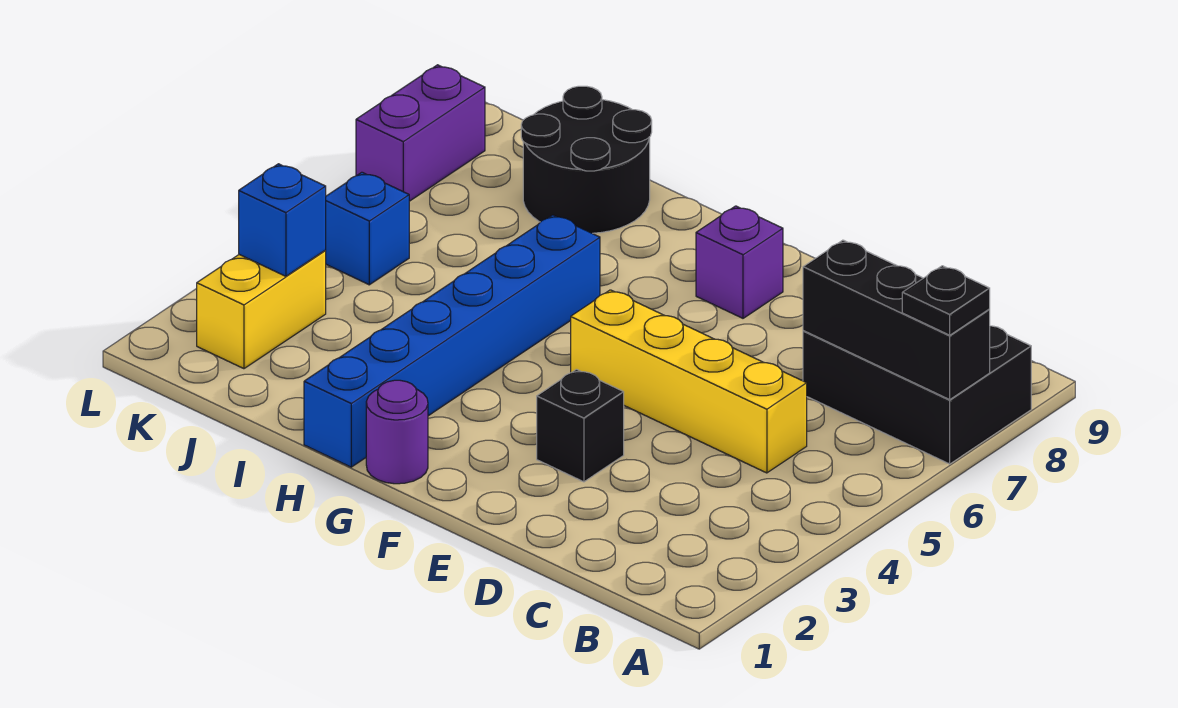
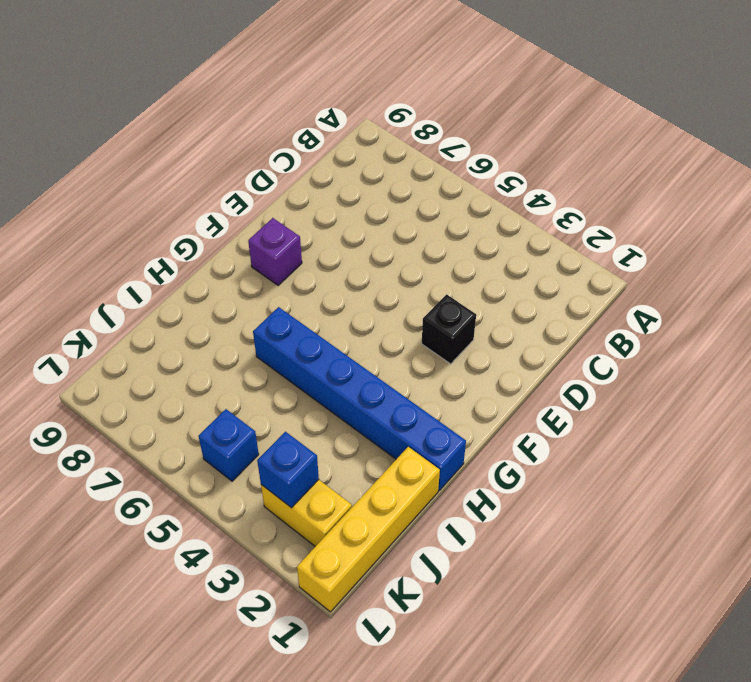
yellow 1x4 brick [297,447,440,612] -> yellow 1x4 brick moved to [571,290,807,473]
none -> black 2x3 brick [803,326,1031,464]
none -> purple 1x1 round brick [366,380,428,484]
none -> black 2x2 round brick [521,86,652,233]

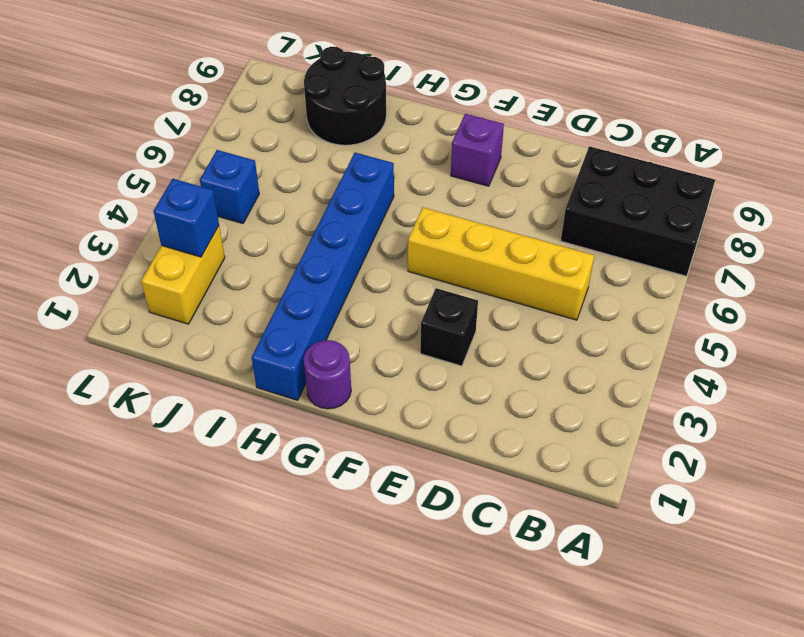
none -> purple 1x2 brick [356,65,485,201]
none -> black 1x3 brick [803,240,990,400]
none -> black 1x1 plate [902,266,990,335]

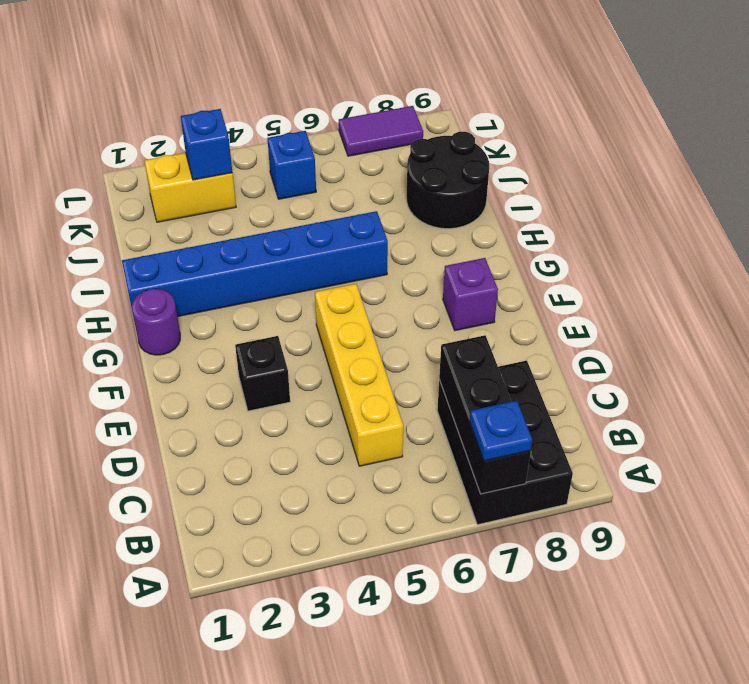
blue 1x1 plate [470,401,532,461] -> black 1x1 plate [902,266,990,335]
purple 1x2 tile [339,106,423,156] -> purple 1x2 brick [356,65,485,201]

